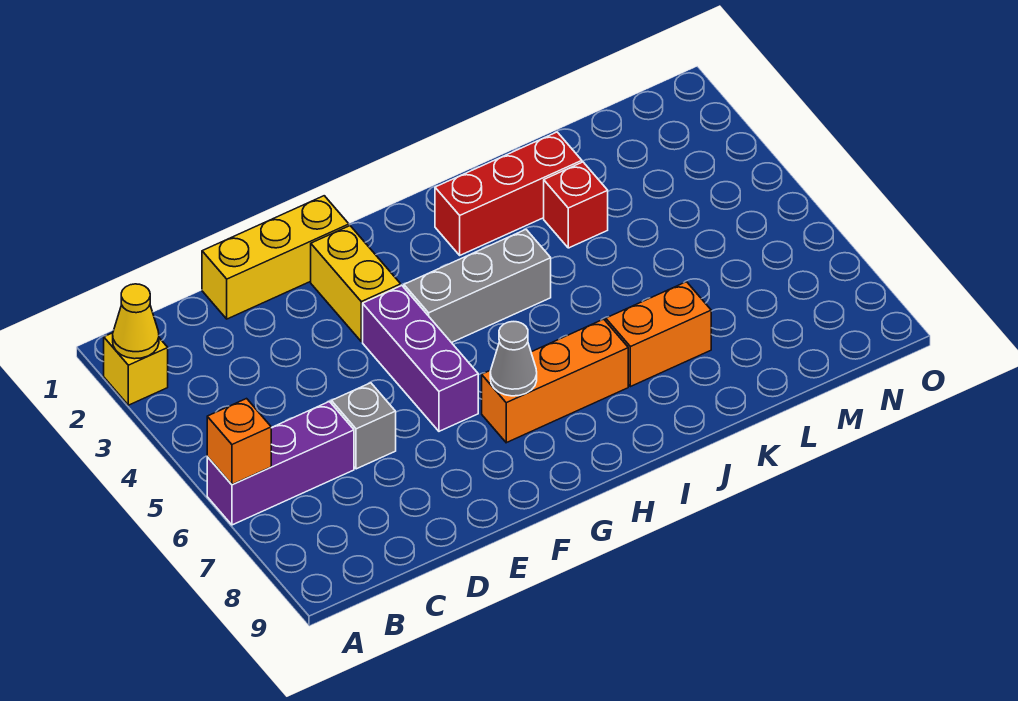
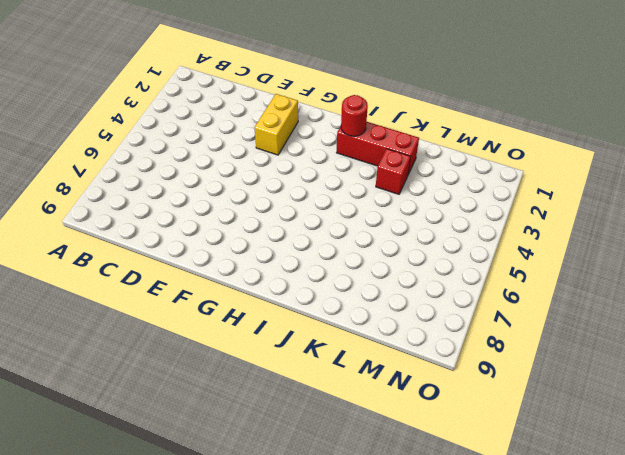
red 1x1 round brick [341,95,368,136] -> none
none -> yellow 1x1 brick [104,333,168,405]
none -> purple 1x3 brick [207,402,354,525]
none -> yellow 1x3 brick [202,196,349,319]

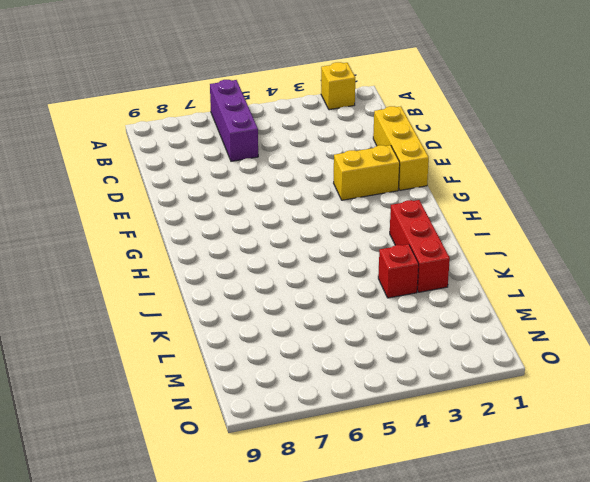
none -> grey 1x1 brick [331,383,396,469]
none -> purple 1x3 brick [363,286,478,431]
none -> grey 1x3 brick [404,230,551,343]

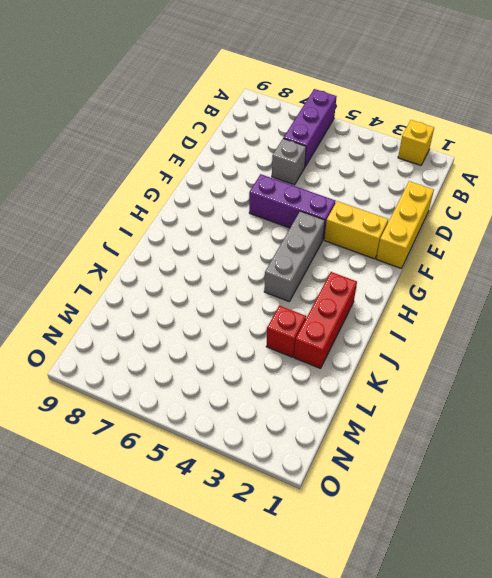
none -> orange 1x3 brick [482,319,628,443]
none -> orange 1x2 brick [606,282,711,387]
none -> yellow 1x1 cone [113,284,159,359]

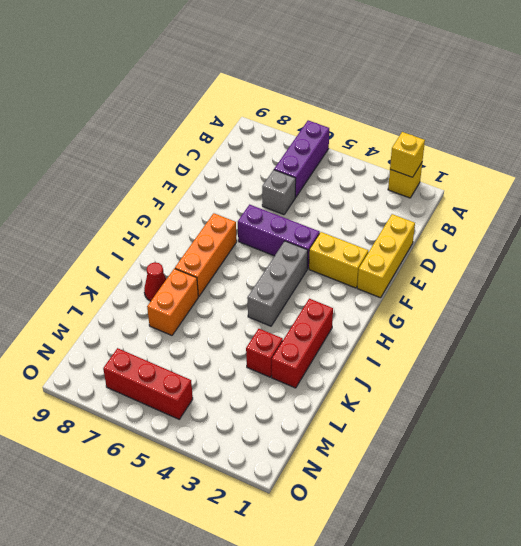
yellow 1x1 brick [390,132,425,177] -> yellow 1x1 cone [113,284,159,359]
red 1x1 cone [144,262,166,301] -> none
red 1x3 brick [103,348,193,419] -> none
none -> orange 1x1 brick [207,399,271,484]
none -> grey 1x1 cone [490,322,537,396]

